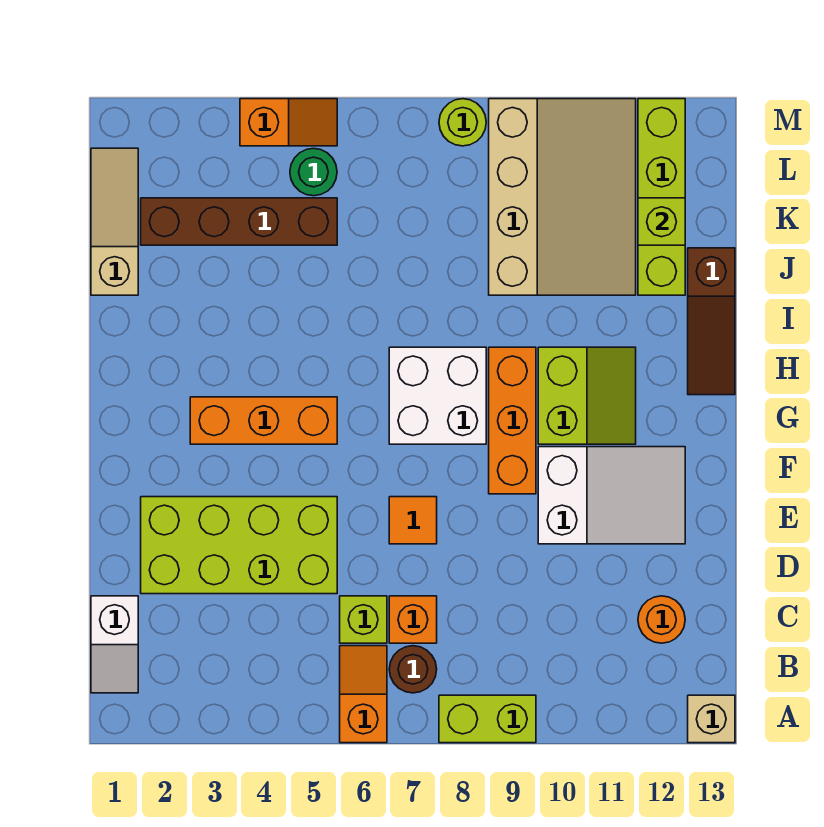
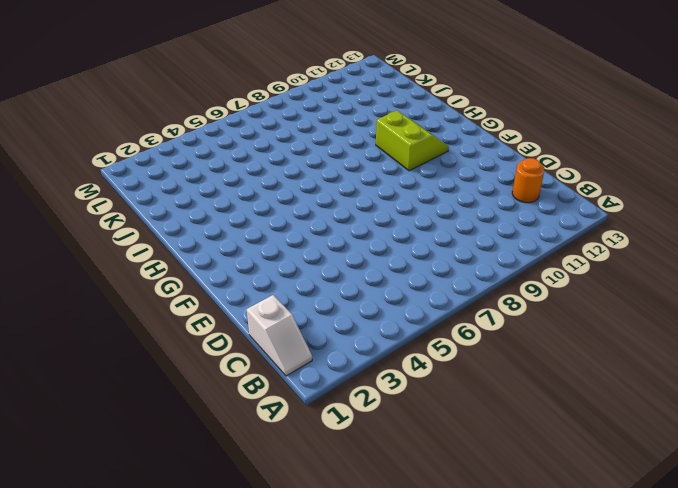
none -> orange 1x2 slope [340,646,387,743]
none -> lime 1x2 brick [439,695,536,743]
none -> tan 1x1 brick [688,695,735,743]

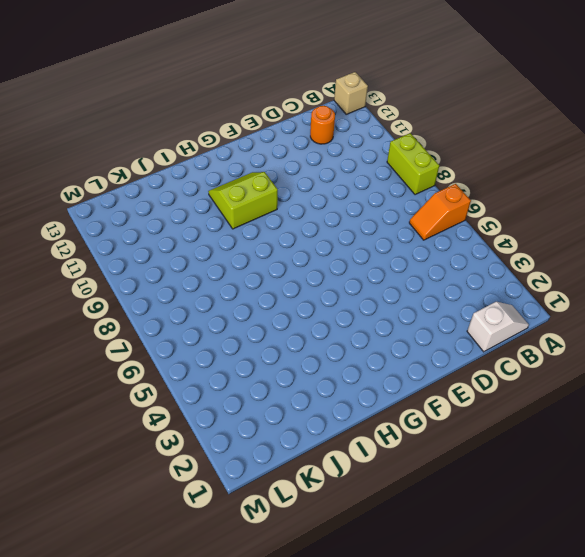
none -> brown 1x1 round brick [389,646,437,693]
none -> lime 1x1 brick [340,596,387,643]
none -> orange 1x1 brick [389,596,437,643]

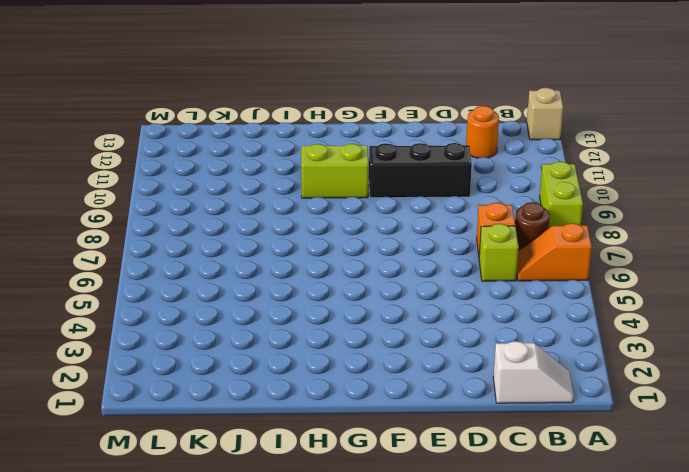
black 1x3 brick [369,143,472,198] -> white 2x3 slope [538,447,685,544]
none -> lime 2x4 brick [141,497,337,594]
none -> orange 1x1 tile [389,497,437,544]
none -> orange 1x3 brick [489,347,536,494]

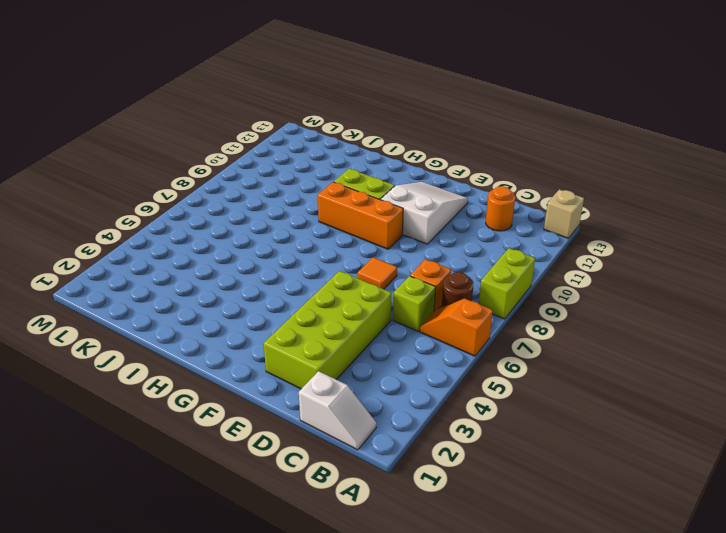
none -> orange 1x3 brick [190,397,337,444]
none -> white 2x2 brick [389,347,486,444]
none -> brown 1x3 slope [688,248,735,395]

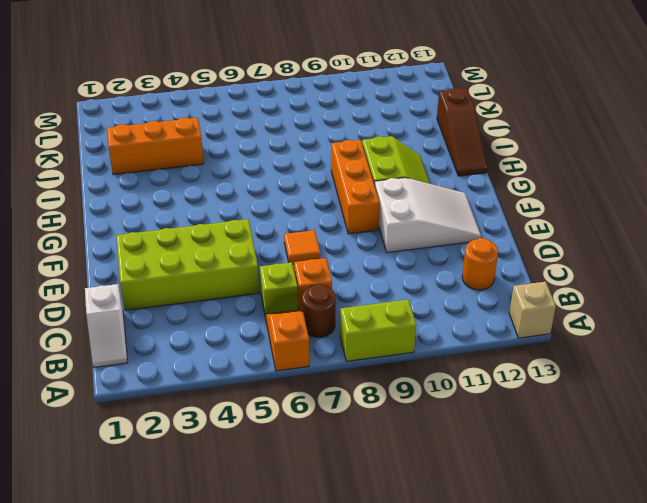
orange 1x3 brick [107,118,204,175] -> orange 1x3 brick moved to [190,397,337,444]
none -> white 2x2 brick [389,347,486,444]
none -> tan 1x3 slope [91,148,138,295]
none -> tan 3x4 slope [489,99,636,295]

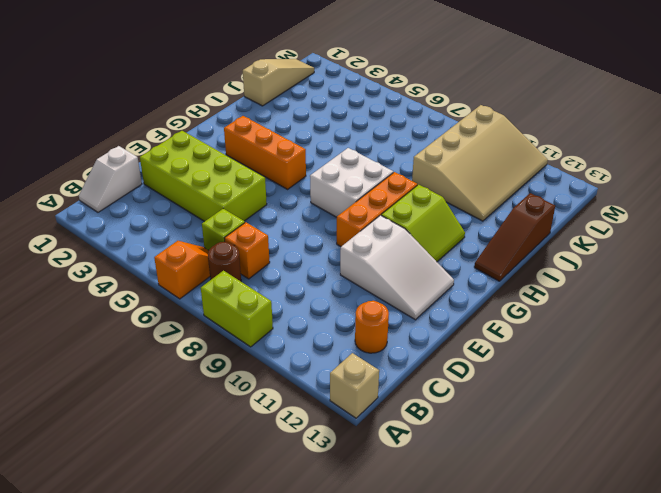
none -> orange 1x1 tile [389,497,437,544]
none -> lime 1x4 brick [638,99,685,295]
none -> brown 1x4 brick [141,198,337,245]

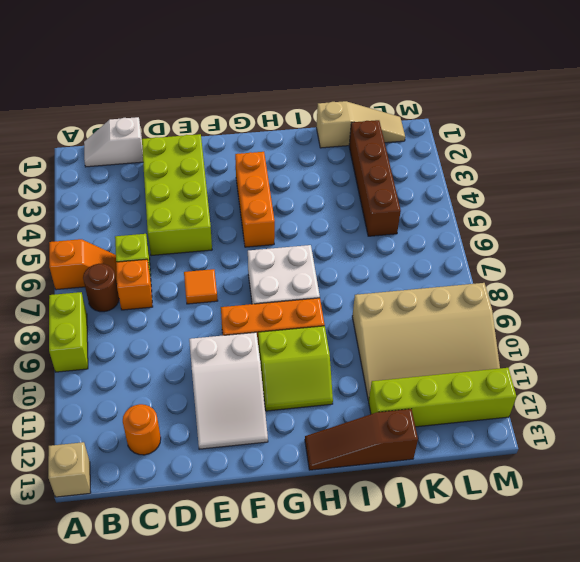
none -> green 1x1 round brick [290,148,337,196]
none -> orange 1x2 slope [240,99,337,146]
none -> lime 1x1 round brick [439,99,486,146]

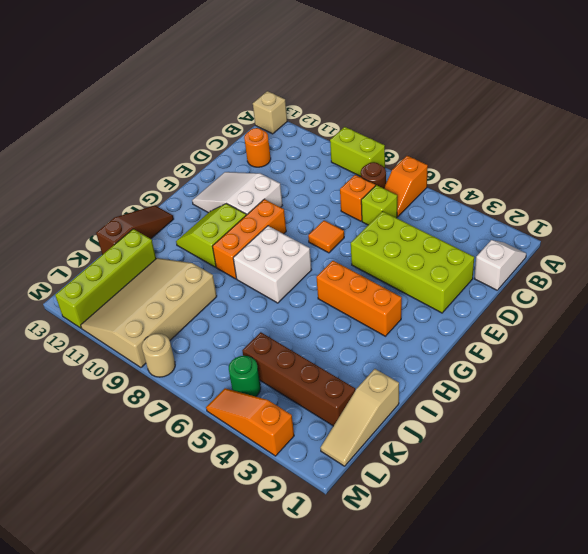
orange 1x3 slope [206,388,294,456] -> orange 1x2 slope [240,99,337,146]
tan 1x1 round brick [142,334,175,377] -> lime 1x1 round brick [439,99,486,146]
none -> lime 1x1 brick [638,198,685,245]

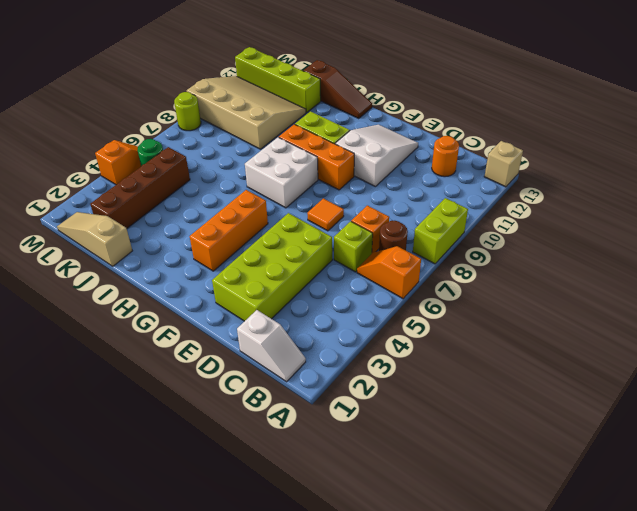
none -> lime 1x1 brick [638,198,685,245]

